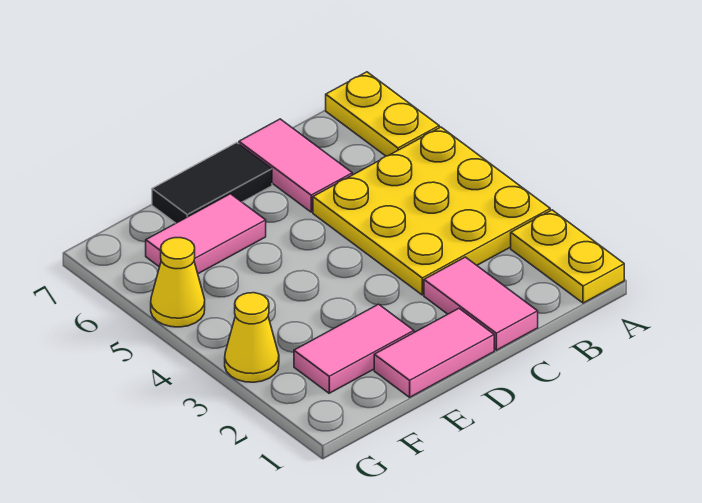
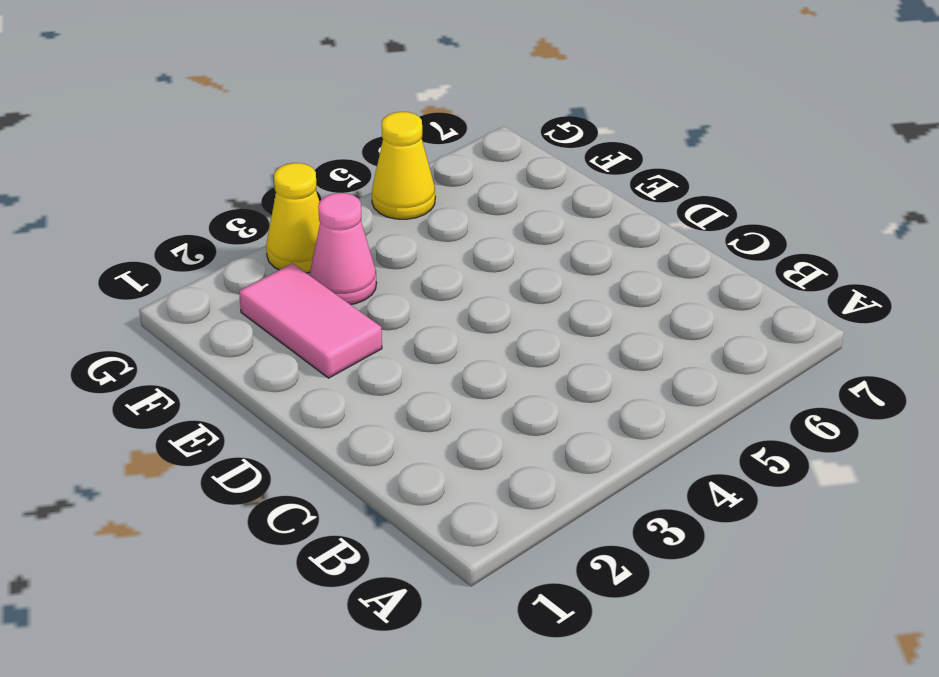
pink 1x1 cone [310,193,376,305] -> none
none -> yellow 1x2 plate [511,210,624,303]
none -> yellow 3x3 plate [313,127,550,295]

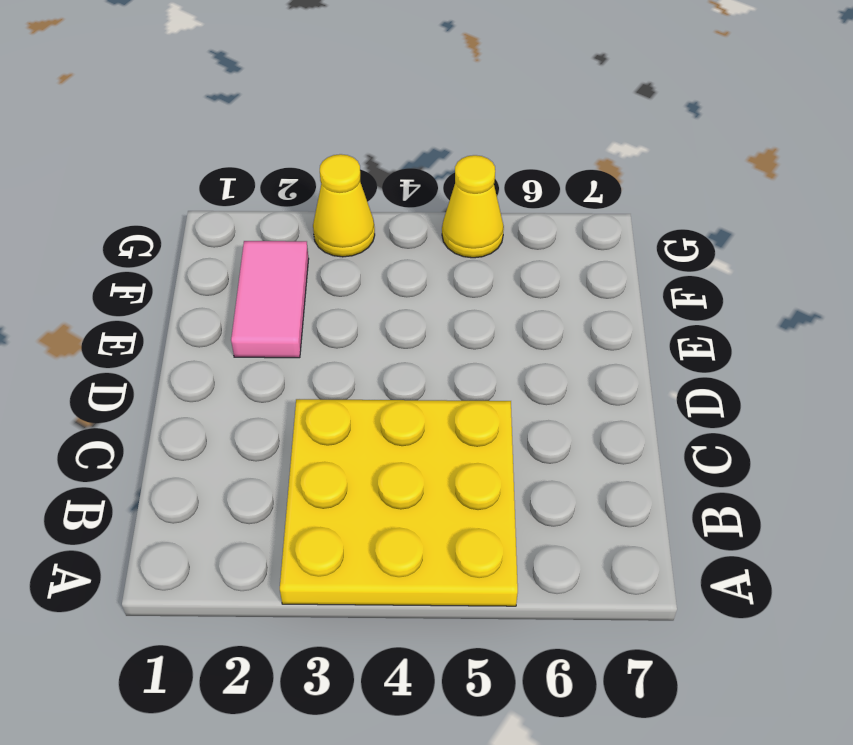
none -> yellow 1x2 plate [511,210,624,303]
none -> yellow 1x2 plate [326,72,439,156]

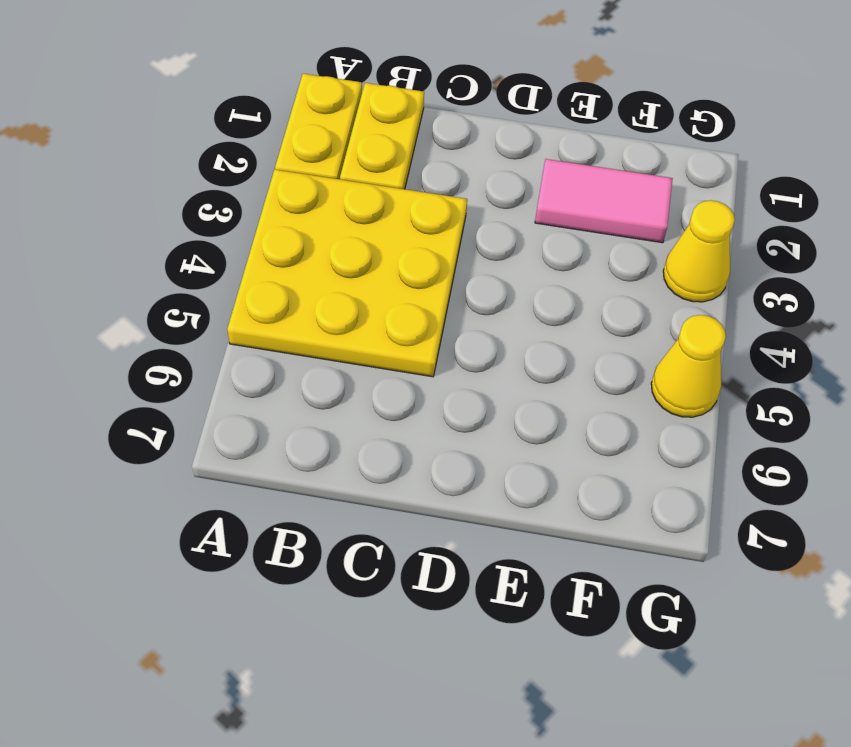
yellow 1x2 plate [340,83,424,189] -> yellow 1x2 plate moved to [326,72,439,156]
none -> pink 1x2 tile [424,257,538,350]
none -> pink 1x2 tile [239,119,352,212]

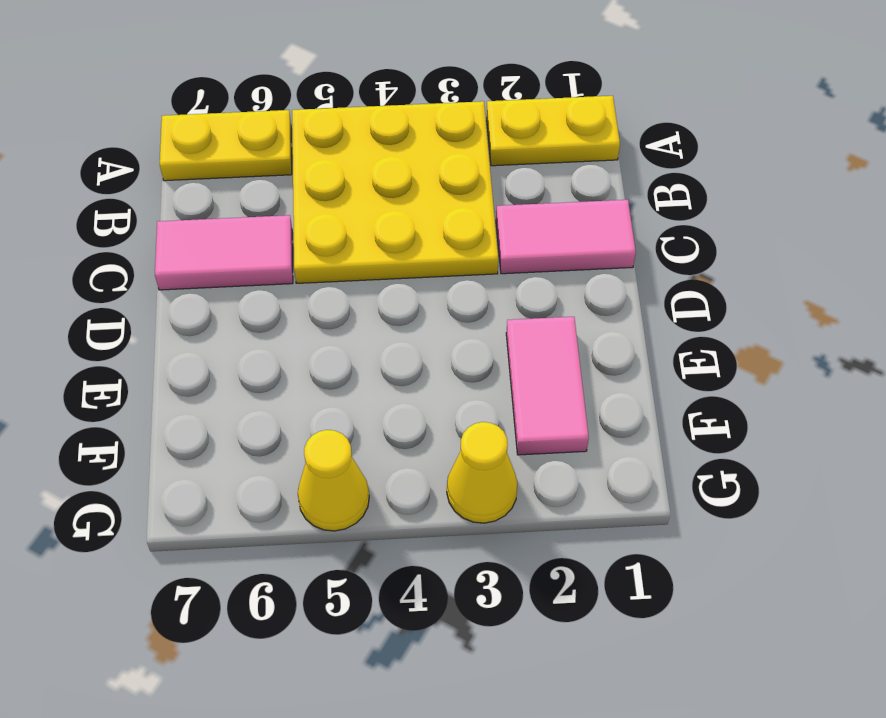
none -> pink 1x2 tile [374,308,494,397]
none -> black 1x2 tile [152,143,272,223]

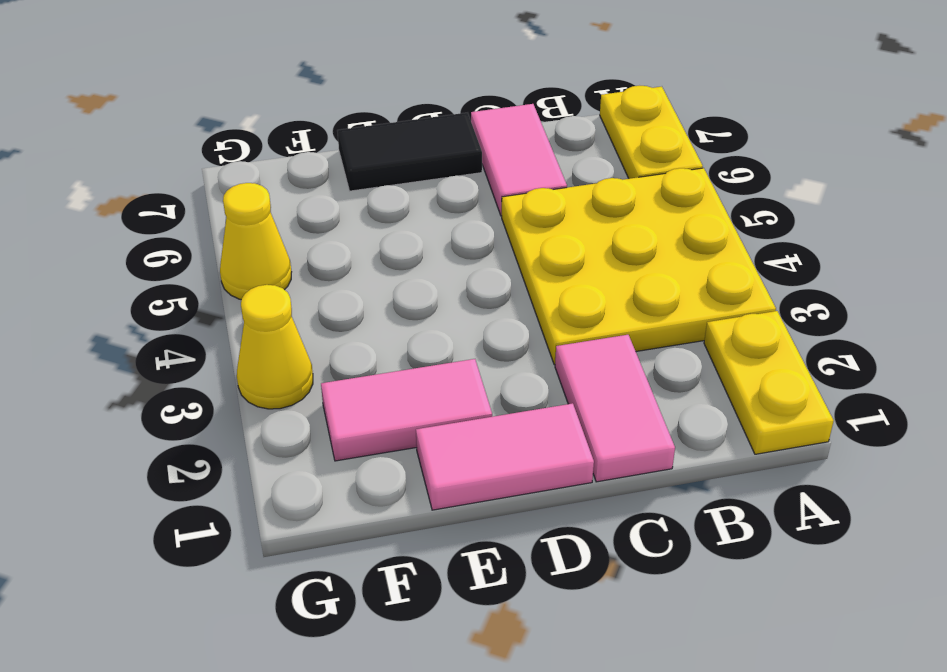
none -> pink 1x2 tile [146,194,266,274]

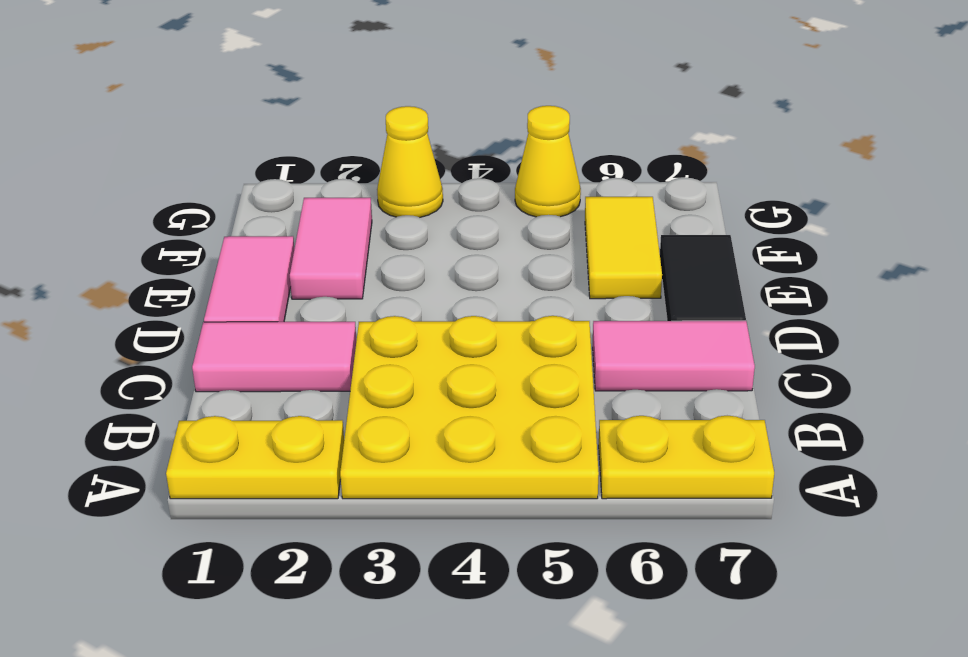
yellow 1x2 tile [585,197,662,299] -> pink 1x2 tile [146,194,266,274]

